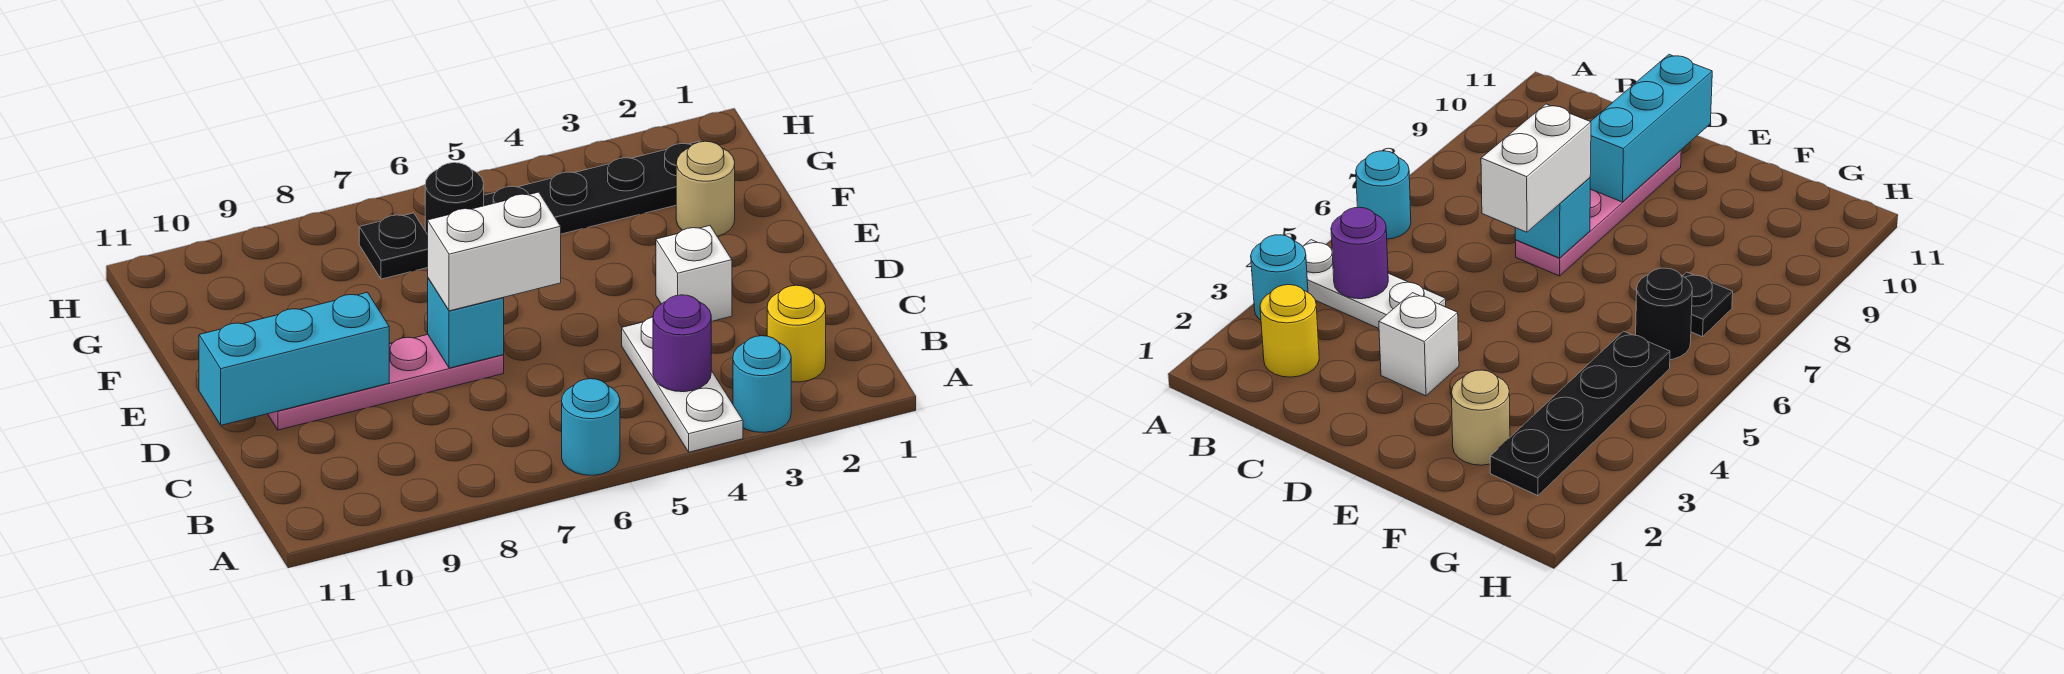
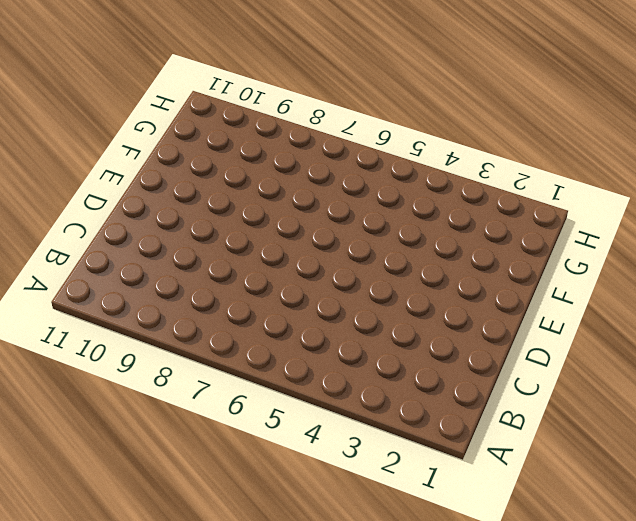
none -> cyan 1x1 round brick [733,336,791,432]
none -> white 1x3 plate [622,317,743,452]
none -> cyan 1x1 round brick [562,379,620,475]

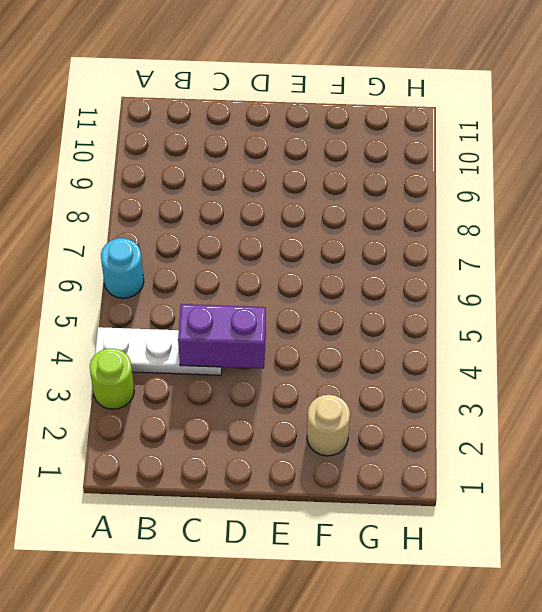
lime 1x1 round brick [90,348,134,409] -> cyan 1x1 round brick [733,336,791,432]
purple 1x2 brick [178,304,266,369] -> none
none -> yellow 1x1 round brick [767,285,826,382]
none -> white 1x1 brick [656,226,732,322]
none -> pink 1x4 plate [268,335,504,430]

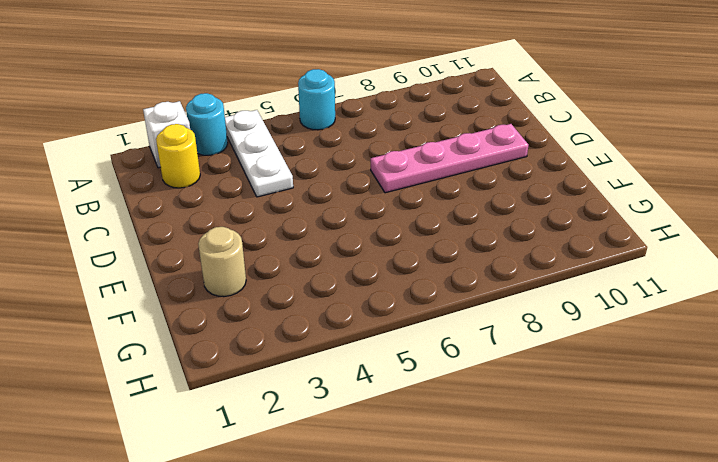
white 1x1 brick [143,101,190,168] -> white 1x1 brick moved to [656,226,732,322]
none -> black 1x4 plate [484,141,699,234]
none -> black 1x1 round brick [425,163,484,234]
none -> black 1x1 plate [359,213,428,279]

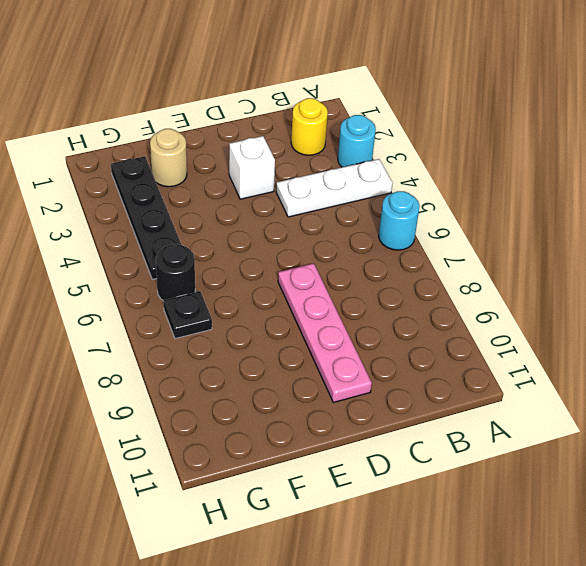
none -> purple 1x1 round brick [653,295,711,392]
none -> cyan 1x1 brick [428,278,504,368]
none -> cyan 1x3 brick [199,292,389,425]

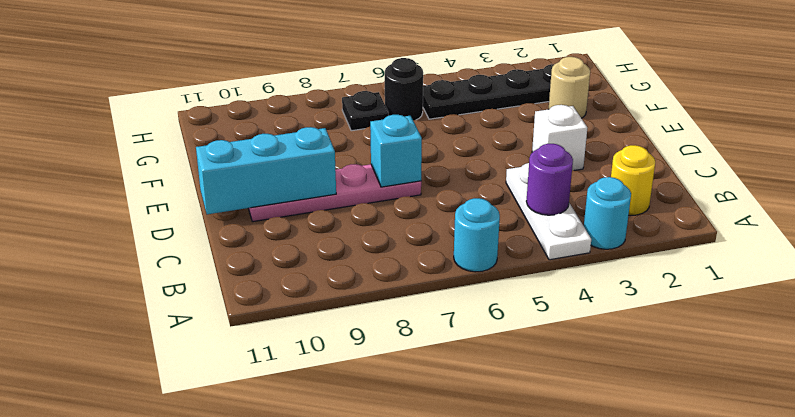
none -> white 1x2 brick [428,192,561,311]

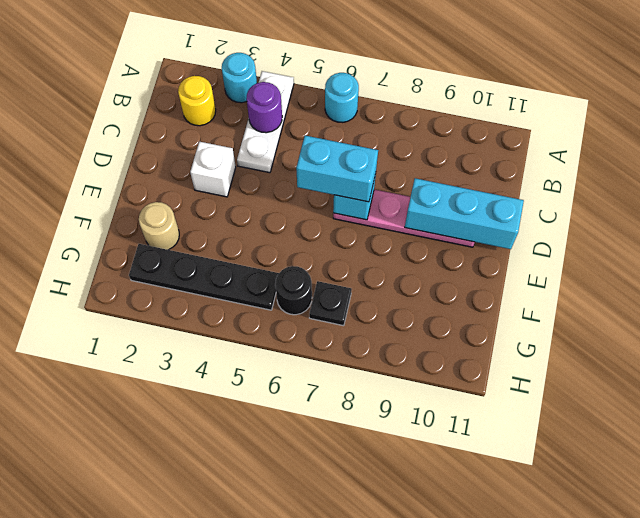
cyan 1x2 brick [296,135,378,202] -> white 1x2 brick [428,192,561,311]

